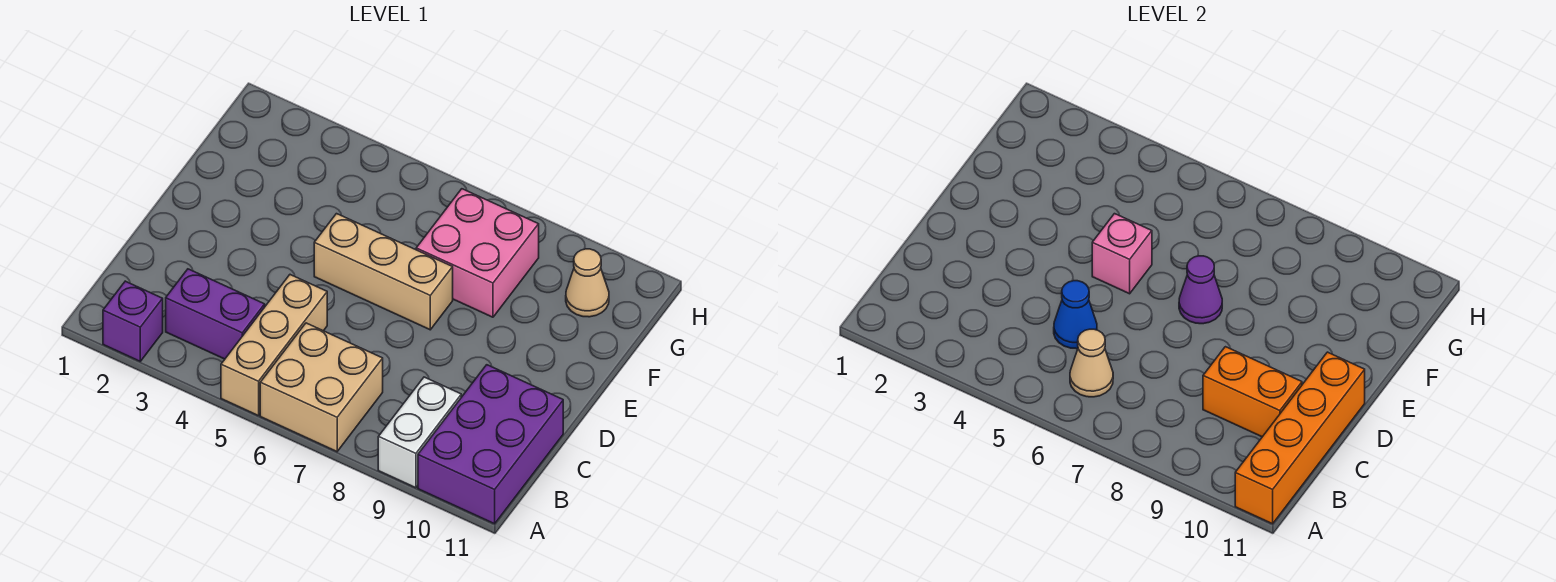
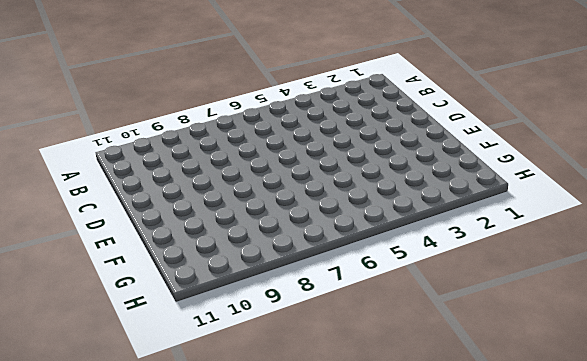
none -> purple 1x1 brick [103,281,163,361]
none -> tan 1x3 brick [221,275,327,416]
none -> tan 2x2 brick [260,323,383,452]

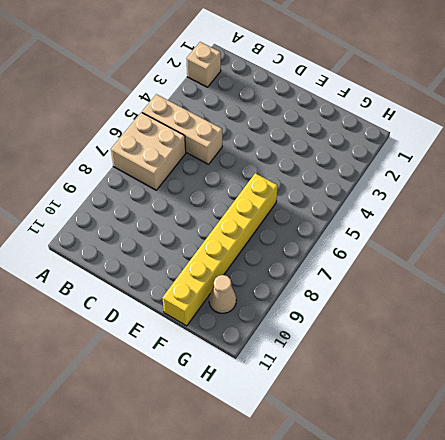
tan 1x1 brick [186,42,221,87] -> purple 1x1 brick [103,281,163,361]
yellow 1x6 brick [162,173,278,326] -> pink 2x2 brick [416,189,539,317]
none -> white 1x2 brick [378,377,461,488]
none -> purple 2x3 brick [418,365,563,524]
none -> purple 1x2 brick [166,269,265,359]

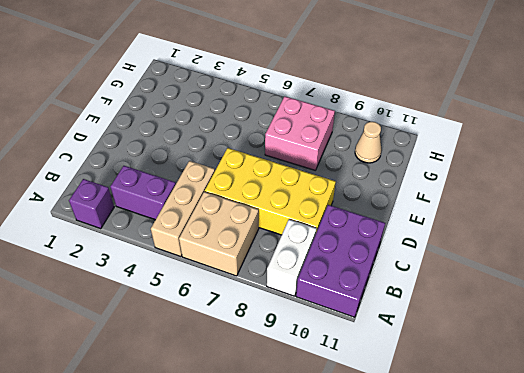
yellow 2x4 brick [205,148,336,235] -> none
none -> tan 1x3 brick [314,214,453,330]
none -> orange 1x4 brick [1235,352,1365,524]
none -> tan 1x1 cone [1070,329,1113,397]

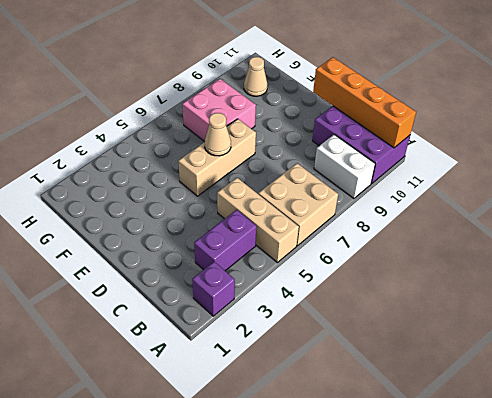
tan 1x1 cone [205,113,231,156] -> tan 1x1 cone moved to [1070,329,1113,397]
none -> blue 1x1 cone [1054,281,1097,349]
none -> orange 1x2 brick [1203,347,1302,437]
none -> pink 1x1 brick [1092,214,1152,294]

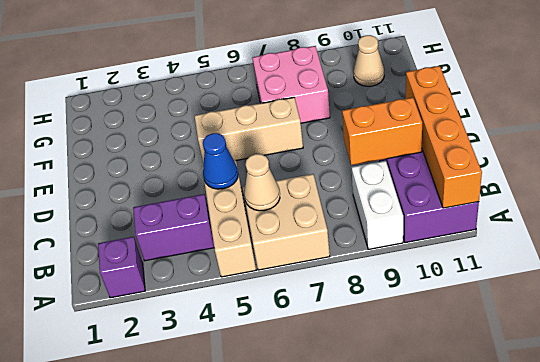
none -> pink 1x1 brick [1092,214,1152,294]
none -> purple 1x1 cone [1179,256,1222,324]

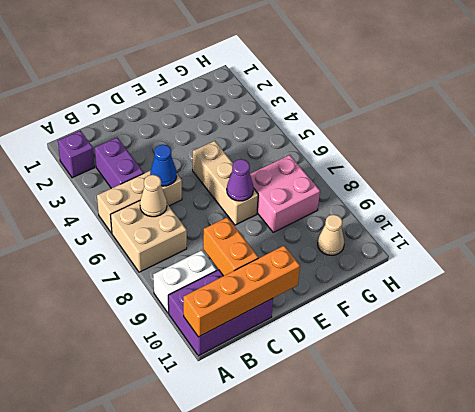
none -> pink 1x1 brick [1092,214,1152,294]

